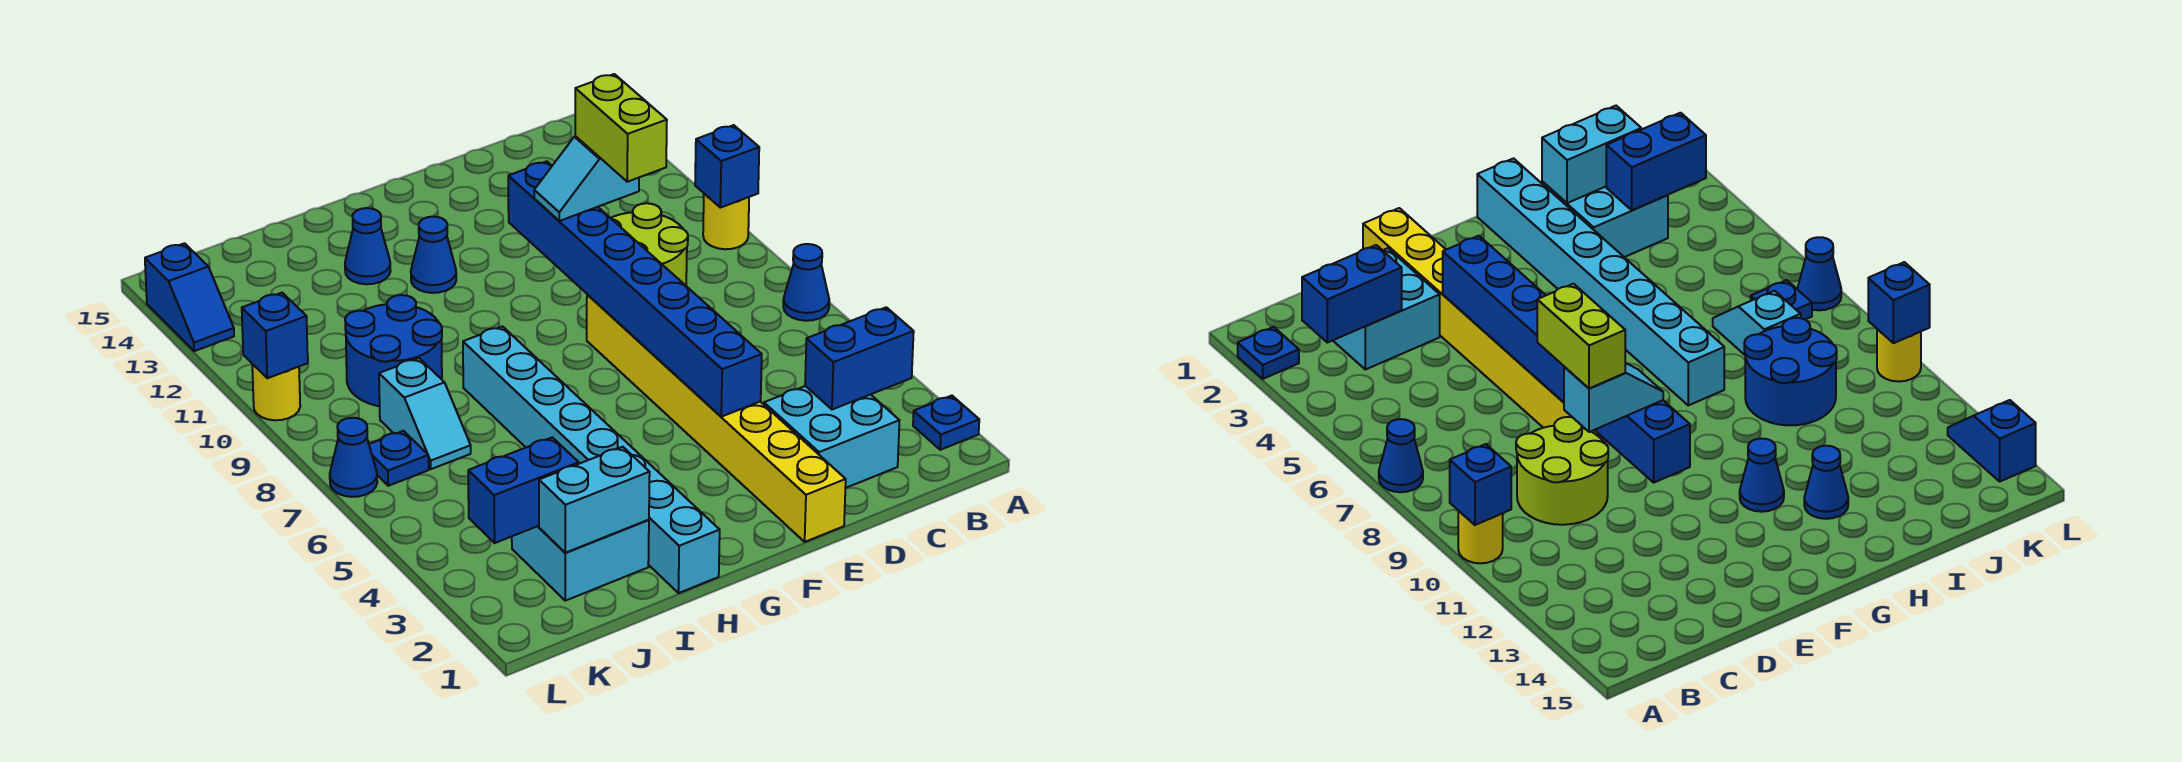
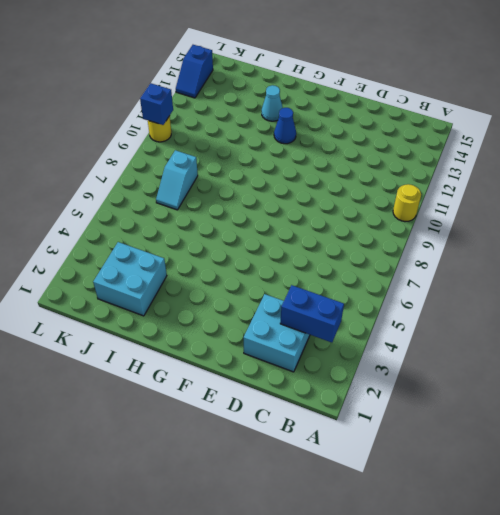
cyan 1x1 cone [262,85,283,121] -> blue 1x1 cone [345,208,391,284]
none -> blue 1x1 plate [913,396,979,450]
none -> blue 1x1 cone [783,244,829,321]
none -> lime 2x2 round brick [611,203,688,285]

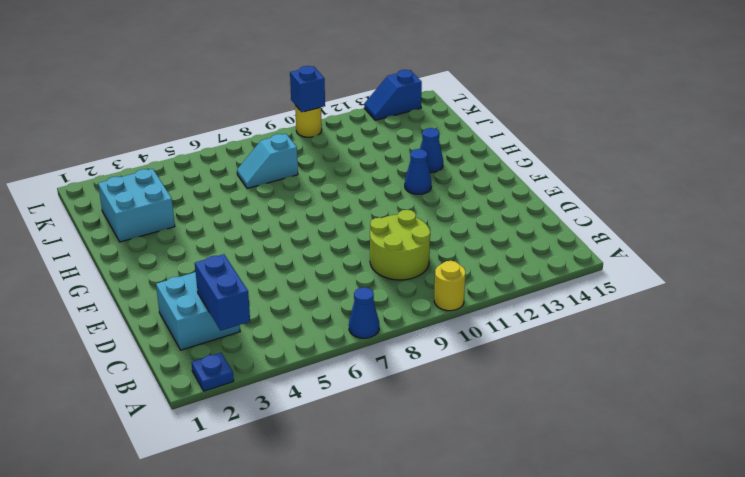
none -> yellow 1x8 brick [587,294,846,542]
none -> cyan 1x8 brick [463,326,720,593]
none -> blue 2x2 round brick [345,295,442,406]

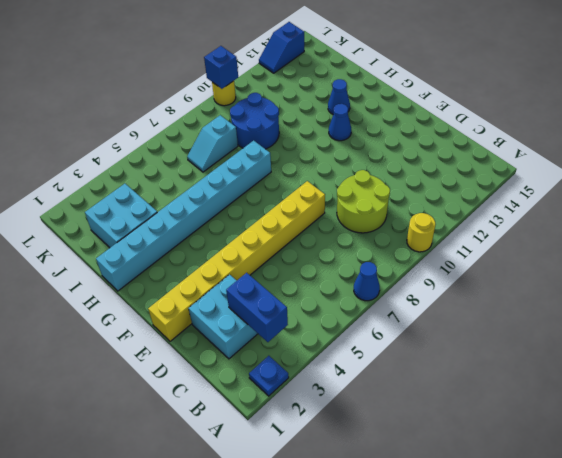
none -> blue 1x1 plate [369,431,429,486]
none -> blue 1x1 cone [330,418,377,497]
none -> blue 1x1 brick [695,125,759,208]

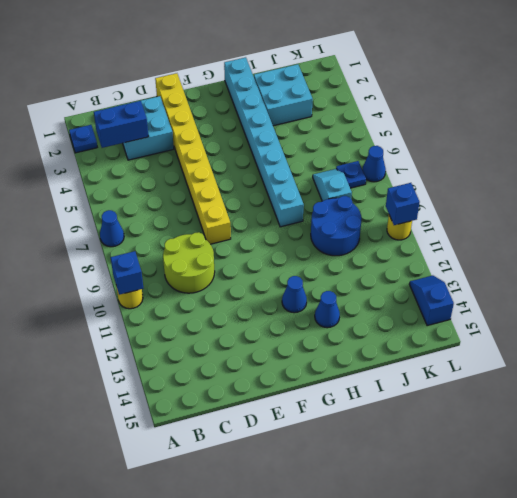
none -> blue 1x8 brick [508,161,762,417]
none -> cyan 1x2 brick [539,447,650,553]
none -> blue 1x2 brick [468,437,579,543]

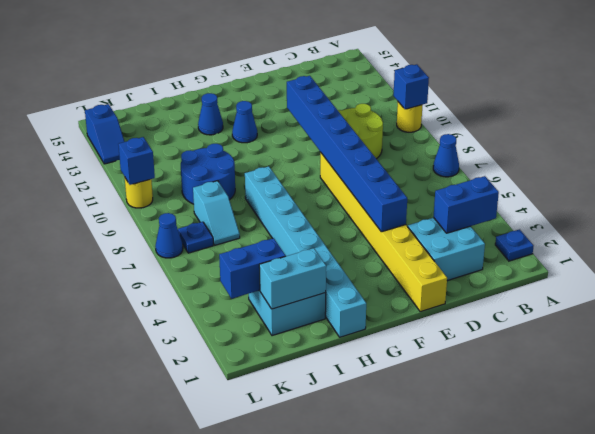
none -> cyan 1x2 slope [534,136,639,221]
none -> lime 1x2 brick [575,74,667,182]

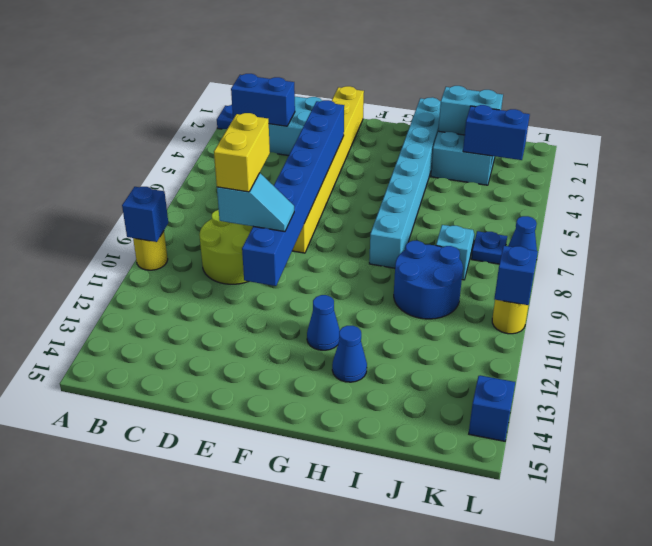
yellow 1x2 brick [214,113,270,192] -> lime 1x2 brick [575,74,667,182]
none -> blue 1x1 cone [783,244,829,321]

